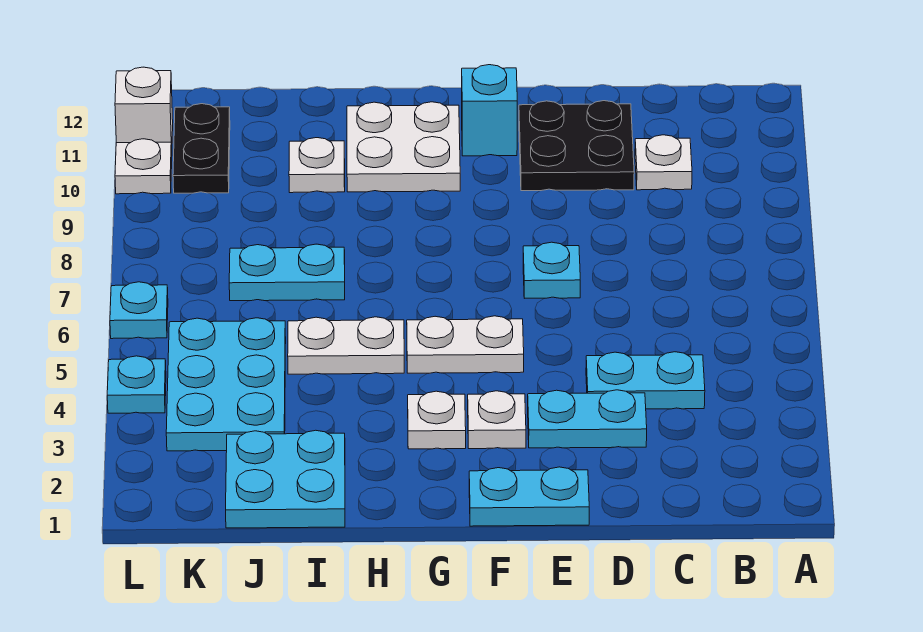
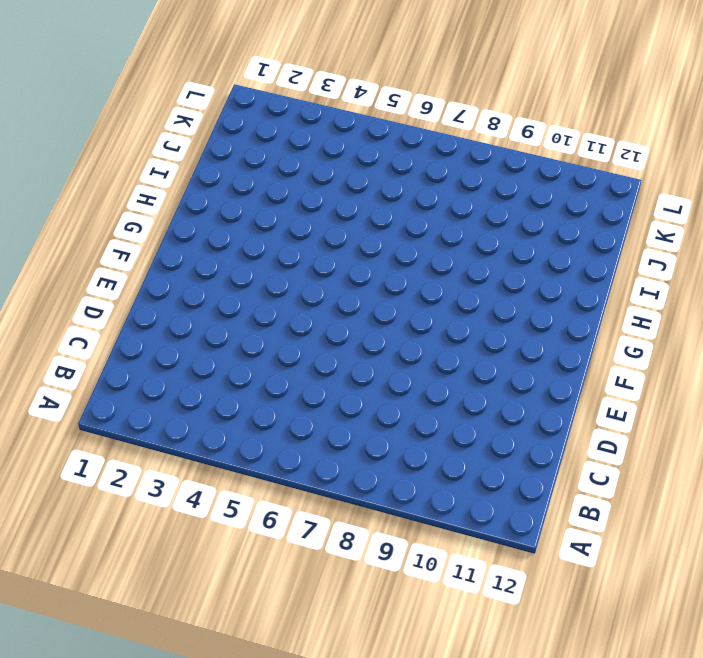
none -> cyan 1x2 plate [586,352,705,409]
none -> white 1x1 plate [635,135,692,190]
none -> cyan 1x2 plate [528,390,647,448]

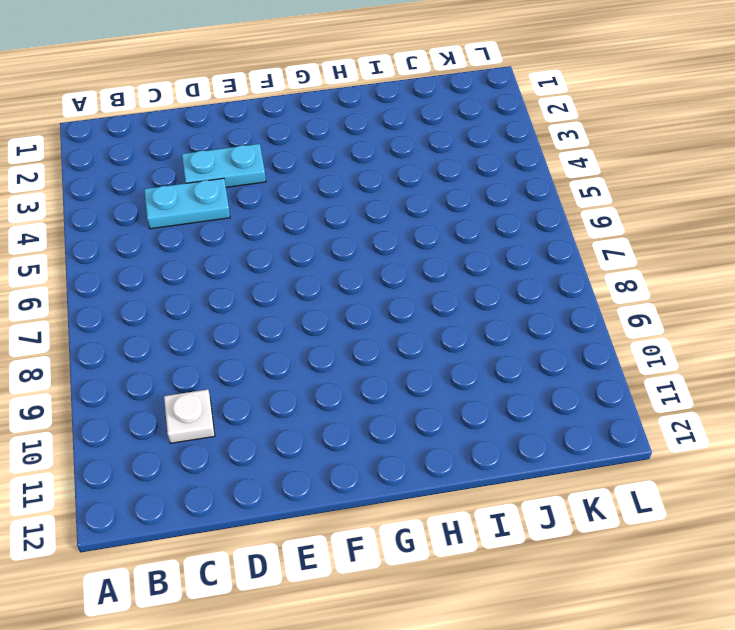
none -> black 2x2 plate [519,101,634,191]
none -> cyan 1x2 plate [469,467,589,526]
none -> cyan 1x1 plate [523,242,580,298]

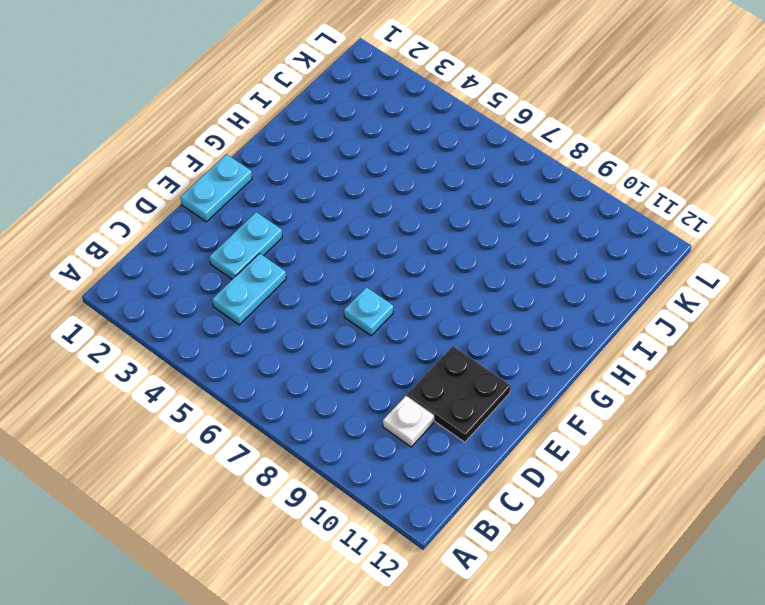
none -> white 1x1 plate [468,391,526,449]
none -> white 1x2 plate [407,316,524,373]
none -> cyan 1x1 brick [462,65,517,156]

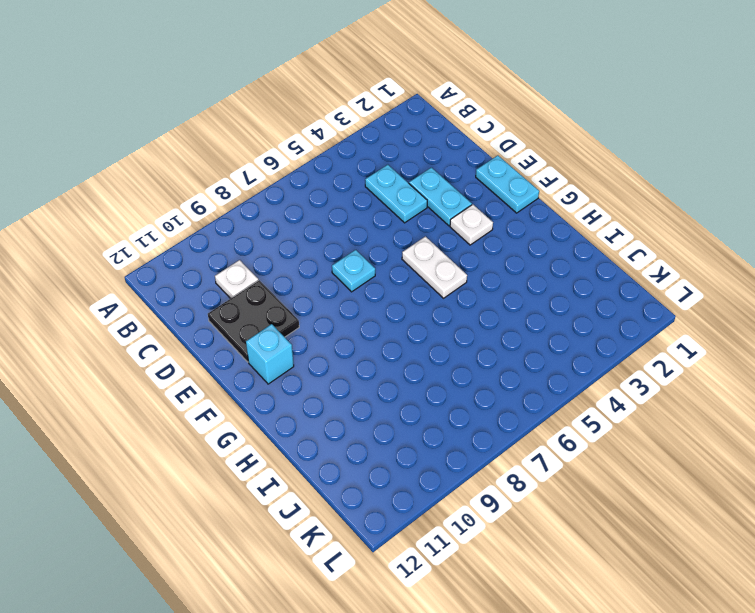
none -> white 1x1 plate [408,391,466,449]
none -> white 2x2 plate [347,102,460,192]
none -> white 1x2 plate [288,317,404,374]

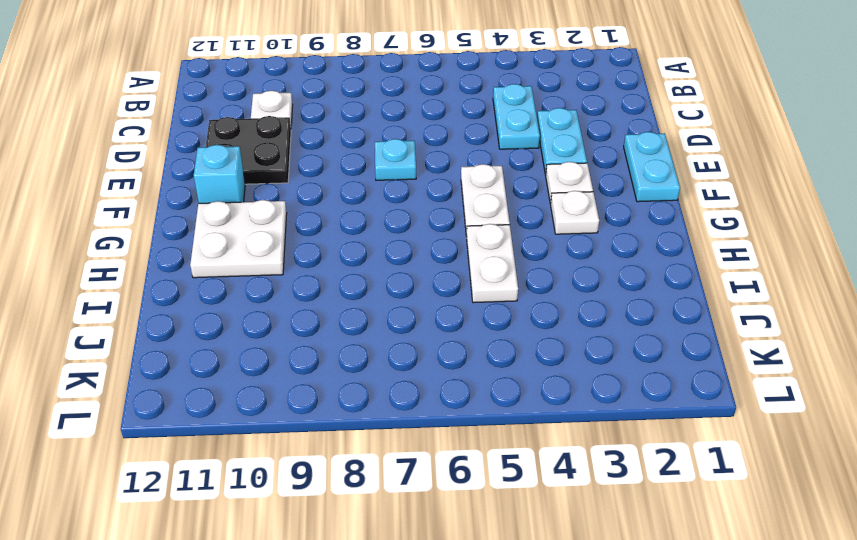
none -> cyan 2x2 plate [226,430,345,528]
none -> cyan 1x2 plate [229,244,345,301]
none -> white 1x1 plate [289,138,345,193]

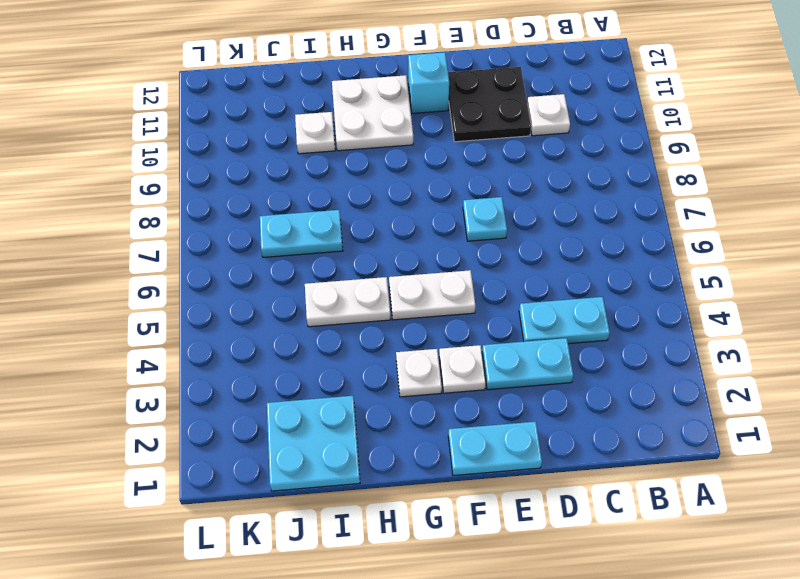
none -> cyan 2x3 plate [166,318,286,451]
none -> black 1x2 plate [173,104,230,193]
none -> cyan 1x1 plate [107,356,166,413]

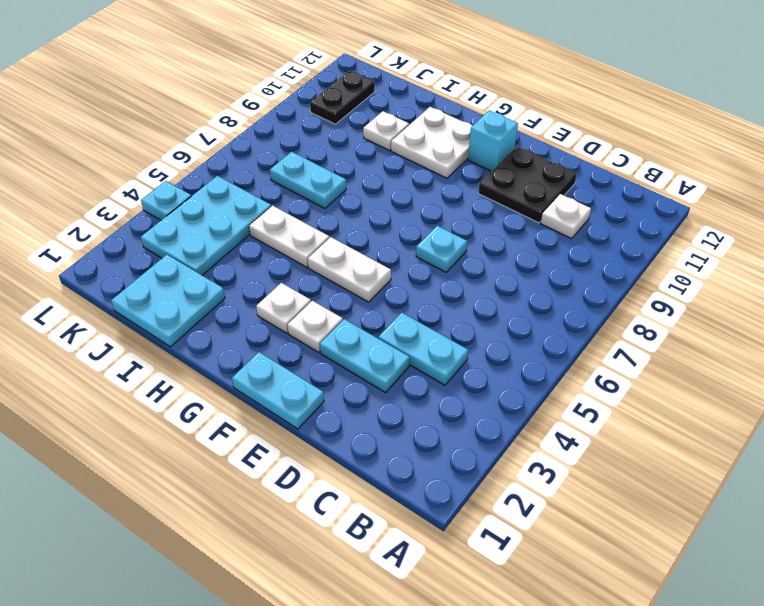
none -> cyan 1x1 plate [110,282,168,339]
none -> white 1x1 plate [115,139,172,194]
none -> white 1x1 brick [115,67,173,151]

